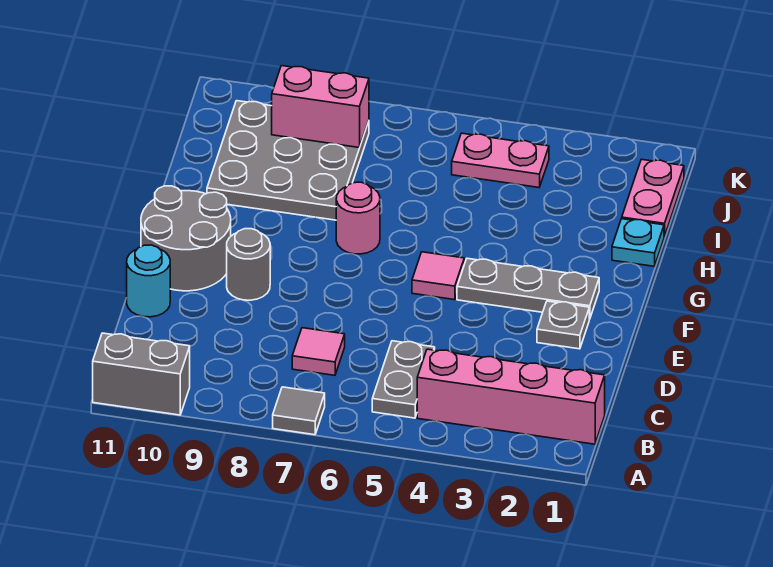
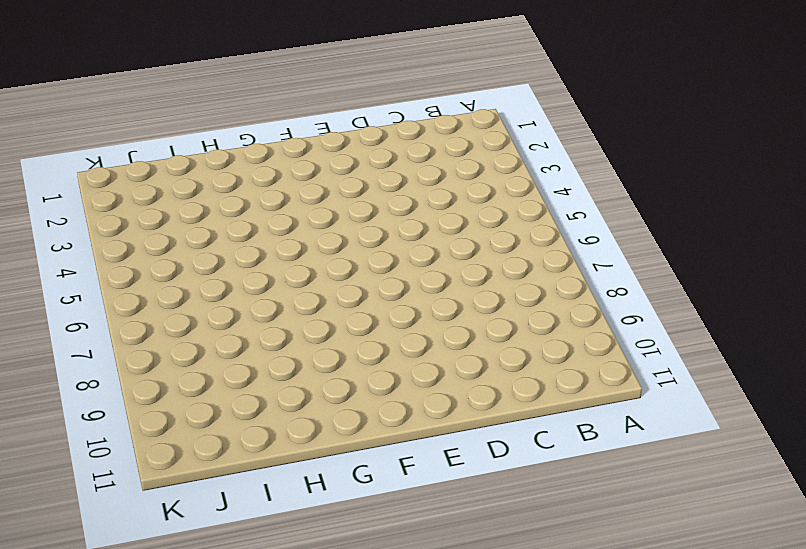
none -> grey 1x1 tile [273,387,325,435]
none -> grey 1x2 brick [93,333,190,415]
none -> pink 1x4 brick [417,349,605,444]

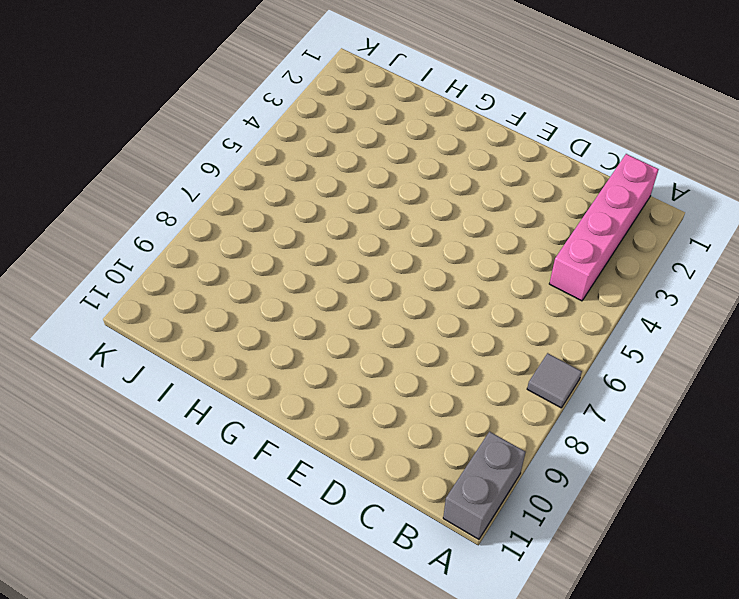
none -> grey 1x2 plate [372,341,435,418]
none -> pink 1x1 tile [292,328,345,375]
none -> cyan 1x1 round brick [127,245,170,317]

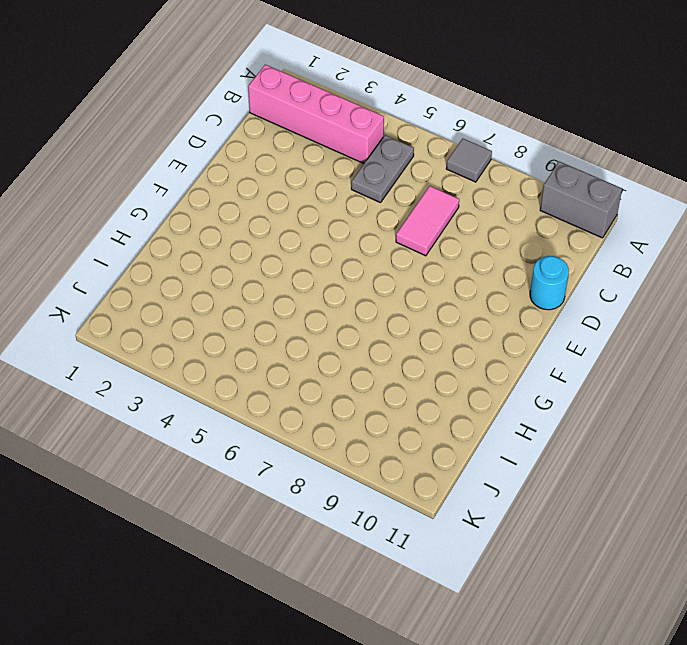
pink 1x2 tile [396,186,459,256] -> pink 1x1 tile [292,328,345,375]
none -> grey 1x1 plate [537,301,589,349]
none -> grey 1x1 round brick [227,229,270,300]
none -> grey 2x2 round brick [141,186,231,291]

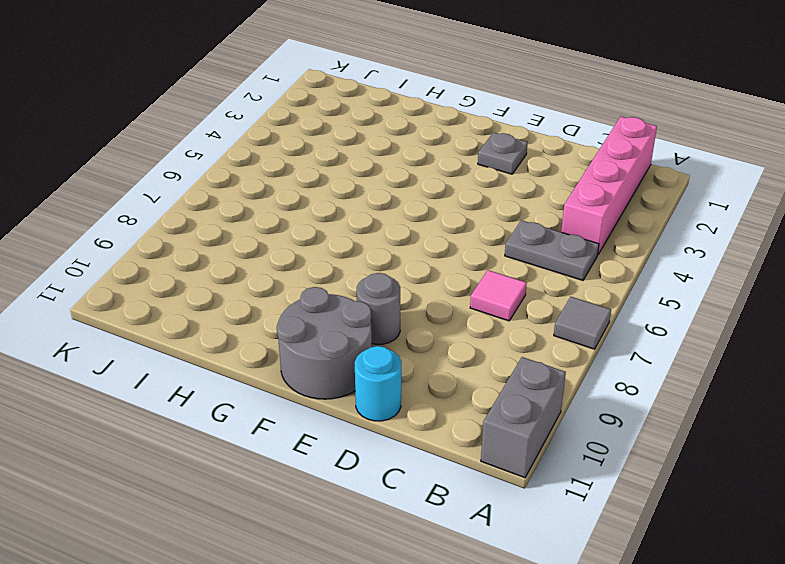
none -> grey 1x3 plate [457,258,599,319]
none -> pink 1x1 tile [412,252,464,300]
none -> pink 1x1 round brick [336,182,380,254]

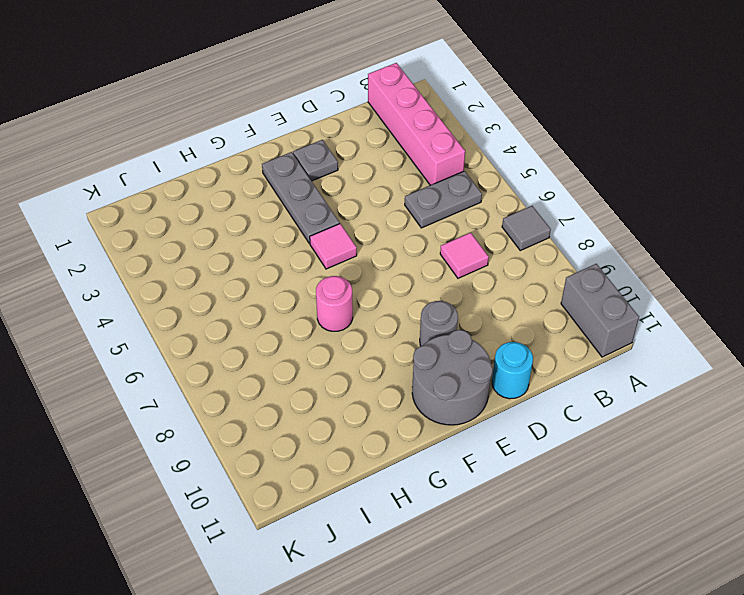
none -> cyan 1x1 plate [612,219,664,266]
none -> grey 3x3 plate [207,101,369,220]
none -> pink 1x2 plate [622,159,684,237]

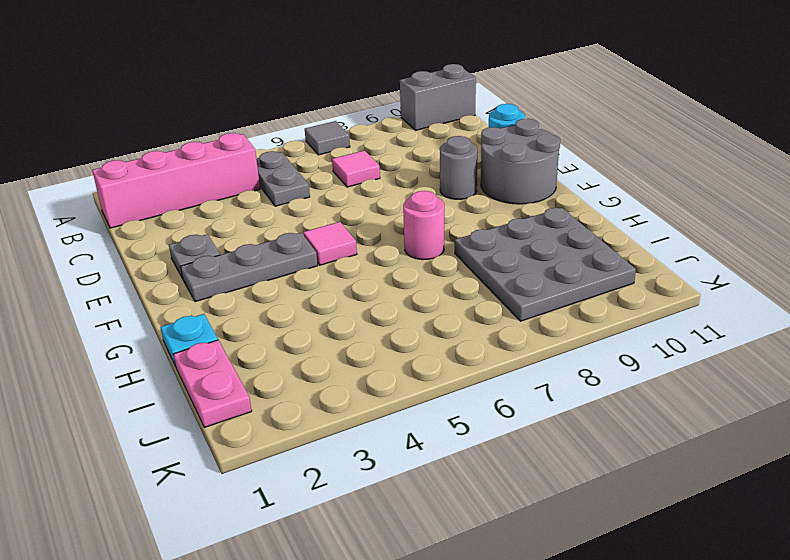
none -> pink 1x2 plate [452,133,549,188]
none -> pink 1x2 brick [272,66,369,148]

